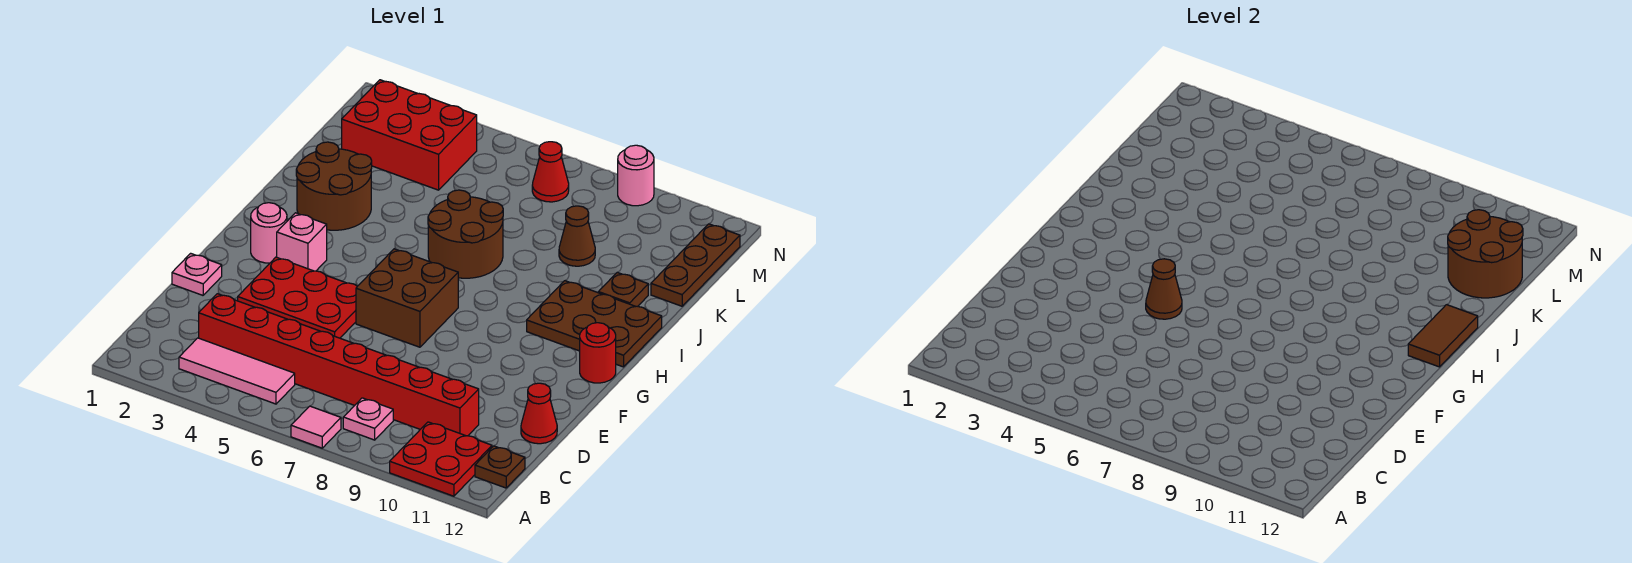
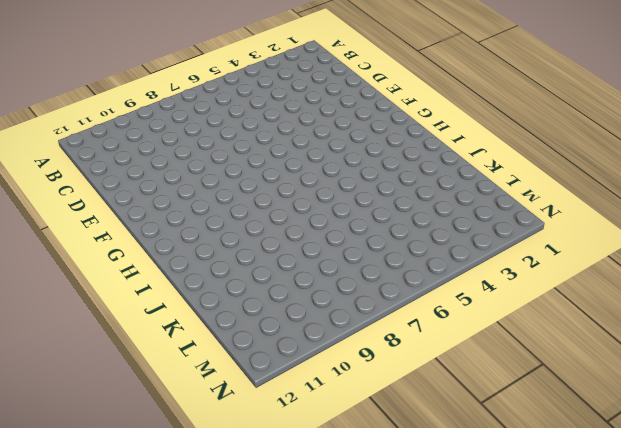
none -> pink 1x1 tile [291,406,341,448]
none -> red 2x2 plate [390,422,492,496]
none -> pink 1x3 tile [179,338,295,404]

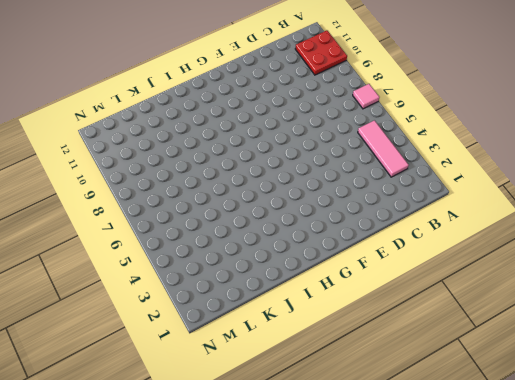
none -> pink 1x1 plate [343,398,393,440]
none -> brown 1x1 plate [475,446,525,488]
none -> red 1x8 brick [199,294,479,436]

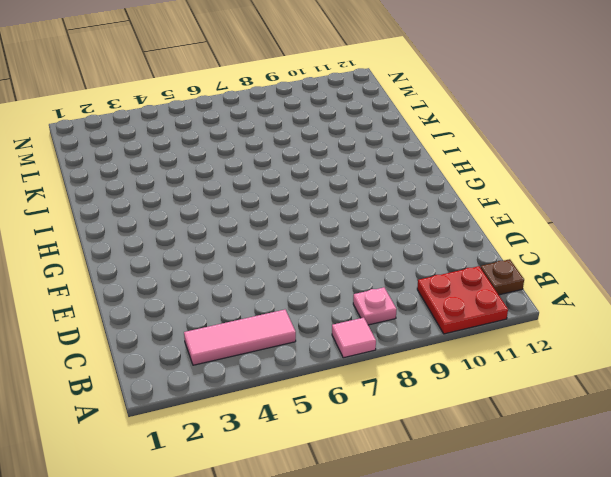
none -> red 1x8 brick [199,294,479,436]
none -> red 1x1 cone [521,383,557,444]
none -> pink 1x1 plate [172,253,222,295]

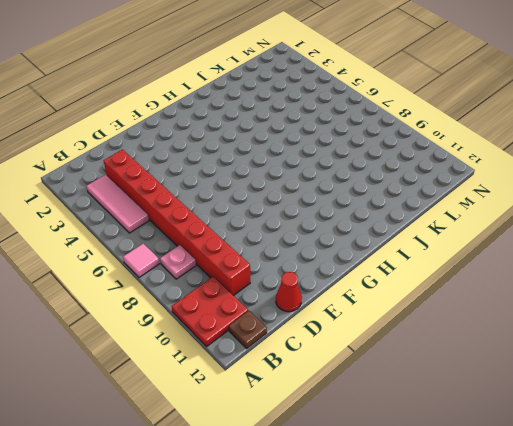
none -> pink 1x1 plate [172,253,222,295]
none -> red 2x3 plate [238,257,357,338]
none -> brown 2x2 brick [356,249,458,347]

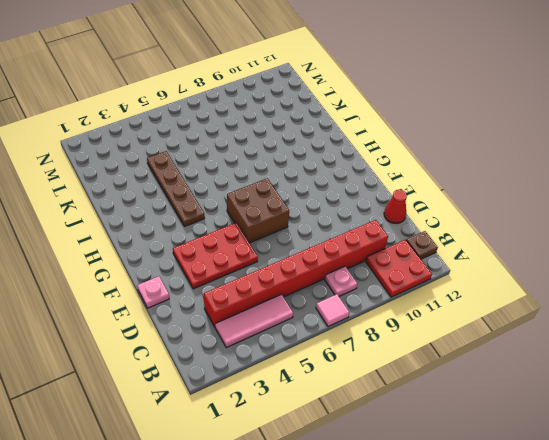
brown 1x4 plate [147,151,205,227] -> none
none -> pink 1x1 round brick [251,203,287,263]
none -> pink 1x1 brick [277,213,327,271]
none -> red 1x1 round brick [580,323,616,383]

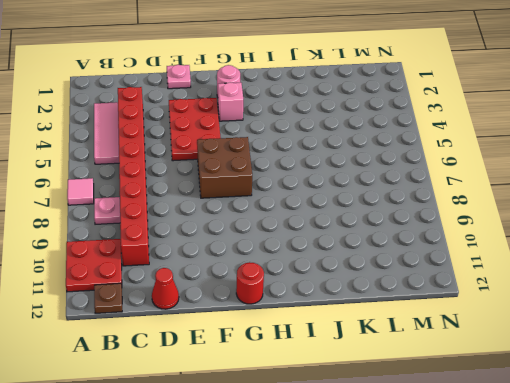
none -> brown 2x3 plate [527,281,662,367]
none -> brown 2x2 round brick [296,142,372,230]
none -> brown 2x2 round brick [428,190,503,278]

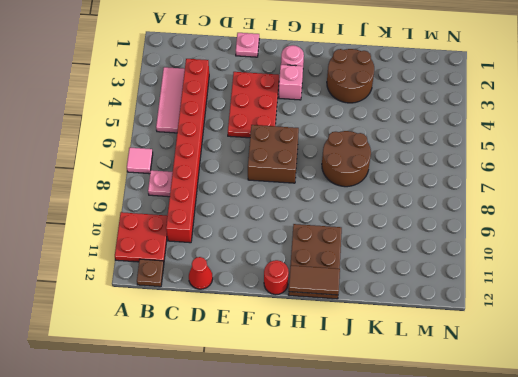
none -> brown 1x1 plate [598,272,648,306]
none -> brown 1x1 cone [559,206,595,266]
none -> brown 1x3 plate [651,224,740,306]

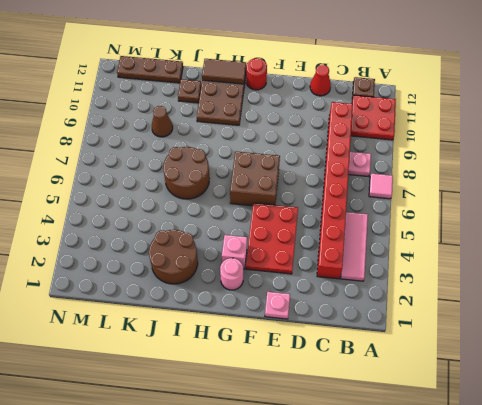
none -> red 2x3 brick [342,80,477,190]
none -> red 1x1 cone [532,142,569,202]
none -> pink 1x1 round brick [618,145,654,206]

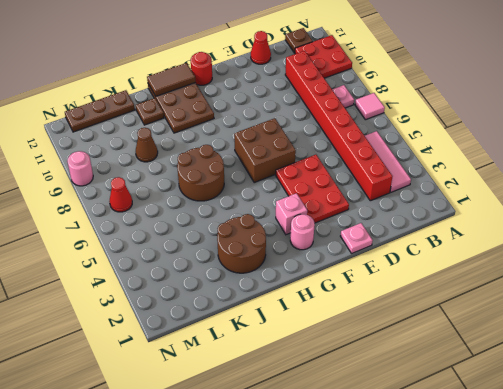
none -> red 2x3 brick [342,80,477,190]
none -> brown 1x1 cone [1146,259,1182,319]
none -> brown 2x2 round brick [1448,210,1523,298]

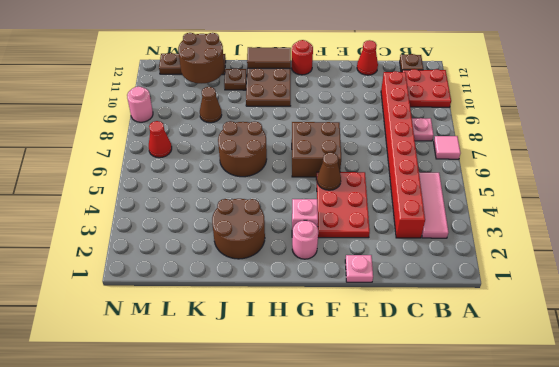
none -> red 2x3 brick [342,80,477,190]

